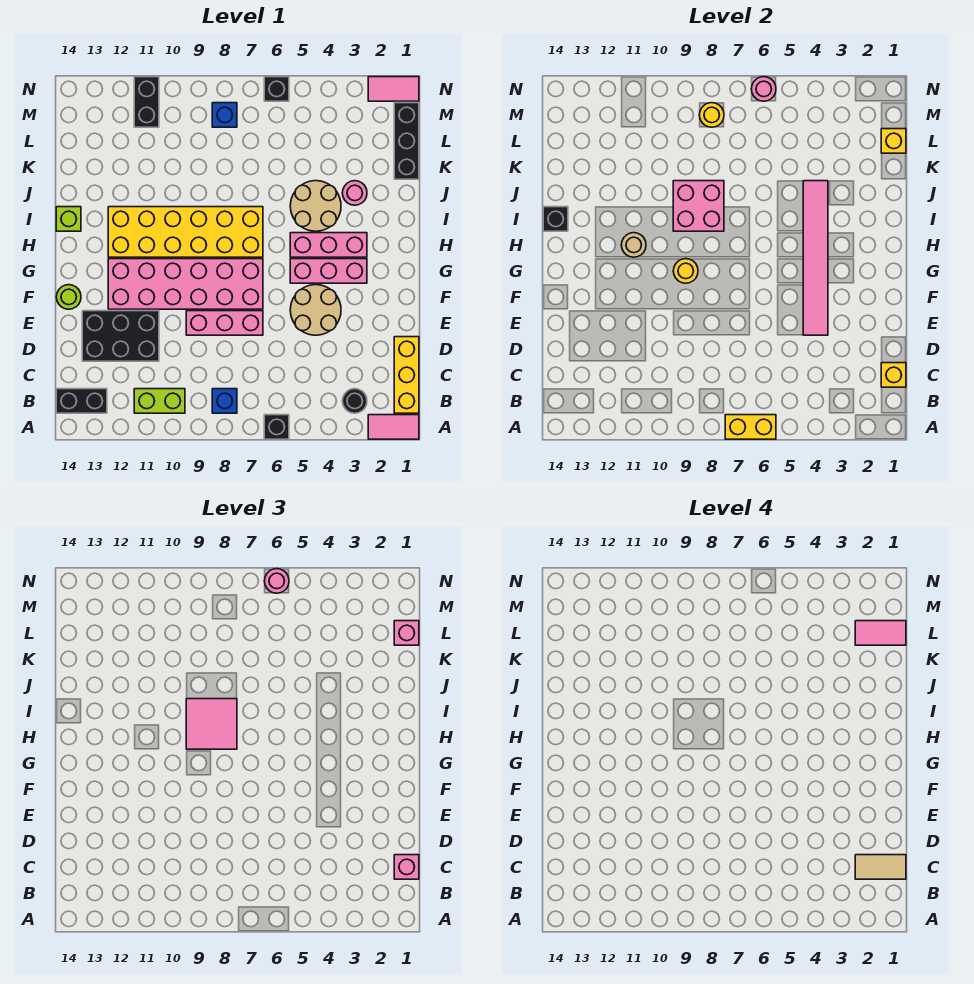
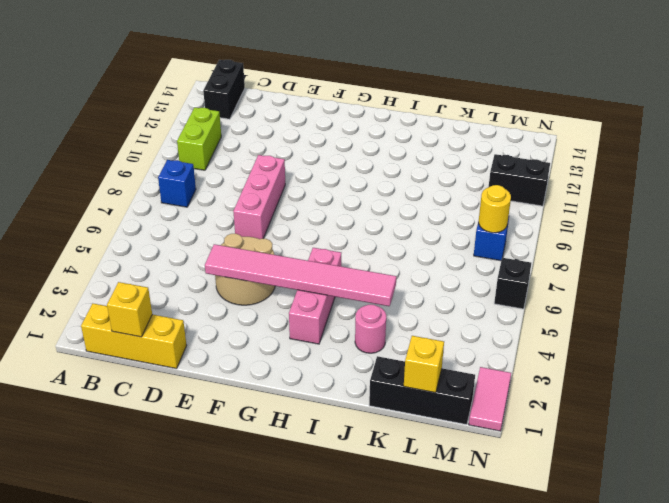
none -> pink 1x2 tile [368,415,419,439]
none -> black 1x1 brick [264,415,289,439]
none -> black 1x1 round brick [342,389,367,413]
none -> black 2x3 brick [82,311,159,361]

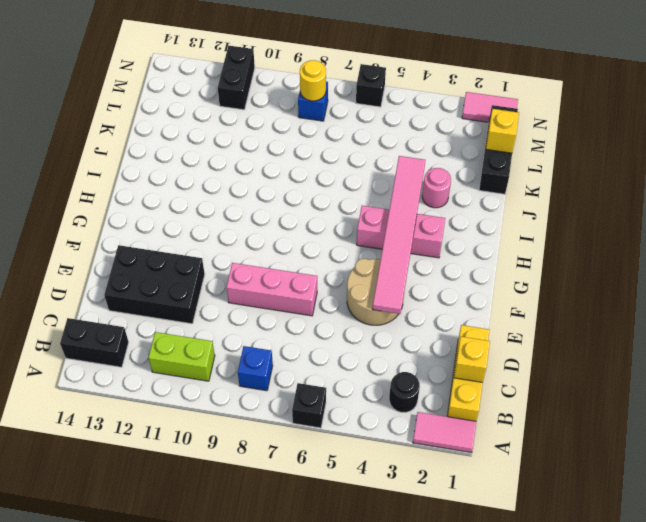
none -> pink 2x6 brick [108,259,263,309]
none -> lime 1x1 round brick [56,285,81,309]
none -> pink 1x3 brick [290,259,367,283]
none -> yellow 2x6 brick [108,207,263,257]

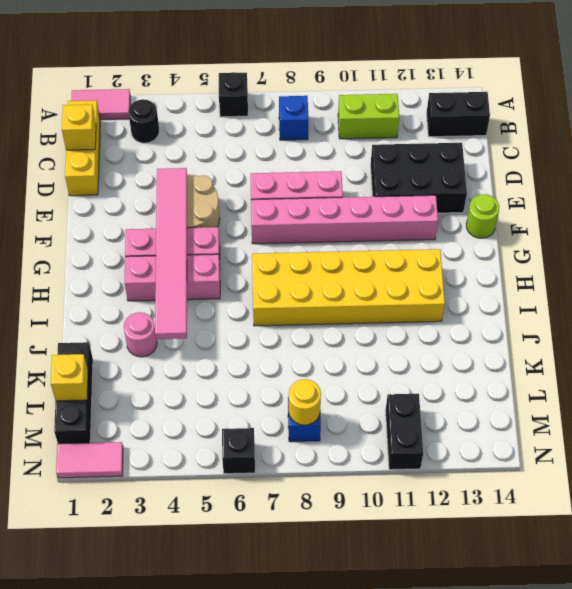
pink 1x6 brick [251,195,438,244] -> pink 2x6 brick [108,259,263,309]
none -> tan 2x2 round brick [290,181,341,231]
none -> lime 1x1 brick [56,207,81,231]
none -> yellow 1x2 brick [725,415,776,439]
none -> yellow 1x1 round brick [673,259,698,283]

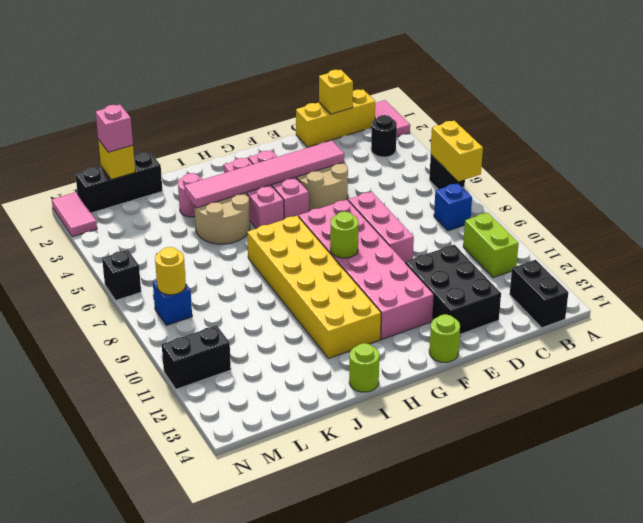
lime 1x1 round brick [330,212,359,258] -> yellow 1x1 round brick [673,259,698,283]
lime 1x1 round brick [349,343,379,392] -> lime 1x1 brick [56,207,81,231]
none -> tan 1x1 round brick [621,233,646,257]
none -> pink 2x2 brick [673,181,724,231]
none -> black 1x1 brick [543,207,568,231]
none -> pink 1x1 round brick [751,77,776,101]

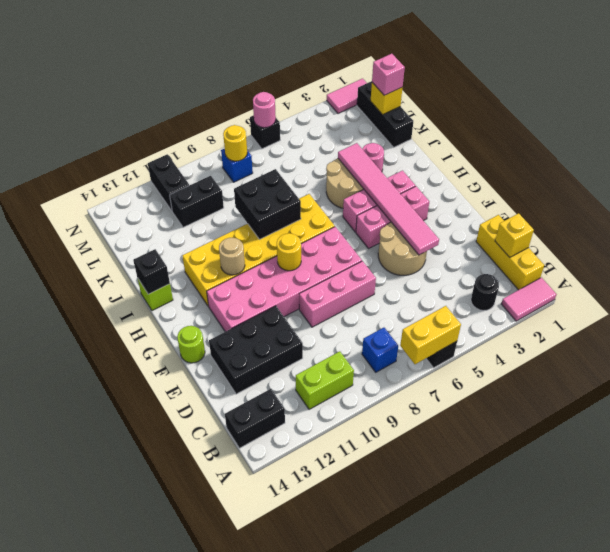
black 2x2 brick [234,169,301,239] -> pink 2x2 brick [673,181,724,231]
black 1x2 brick [170,176,224,227] -> none
none -> pink 1x1 brick [394,855,419,879]
none -> pink 2x2 tile [186,699,237,749]
none -> pink 1x1 round brick [264,569,289,593]
none -> tan 1x2 tile [855,855,906,879]

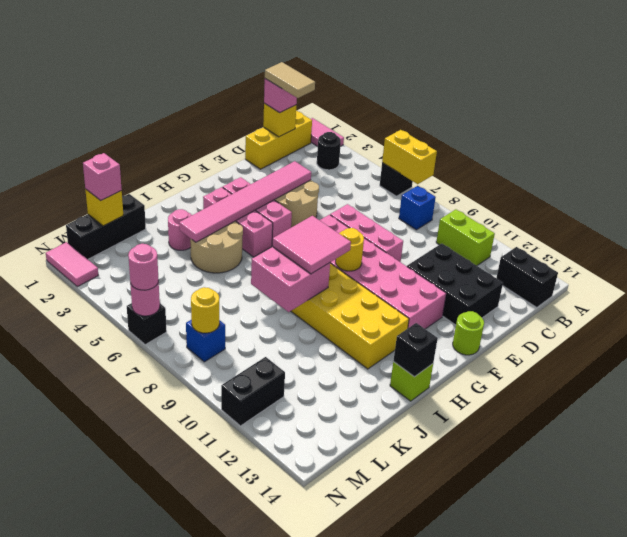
none -> tan 1x1 round brick [621,233,646,257]
none -> pink 1x2 tile [855,621,906,645]

